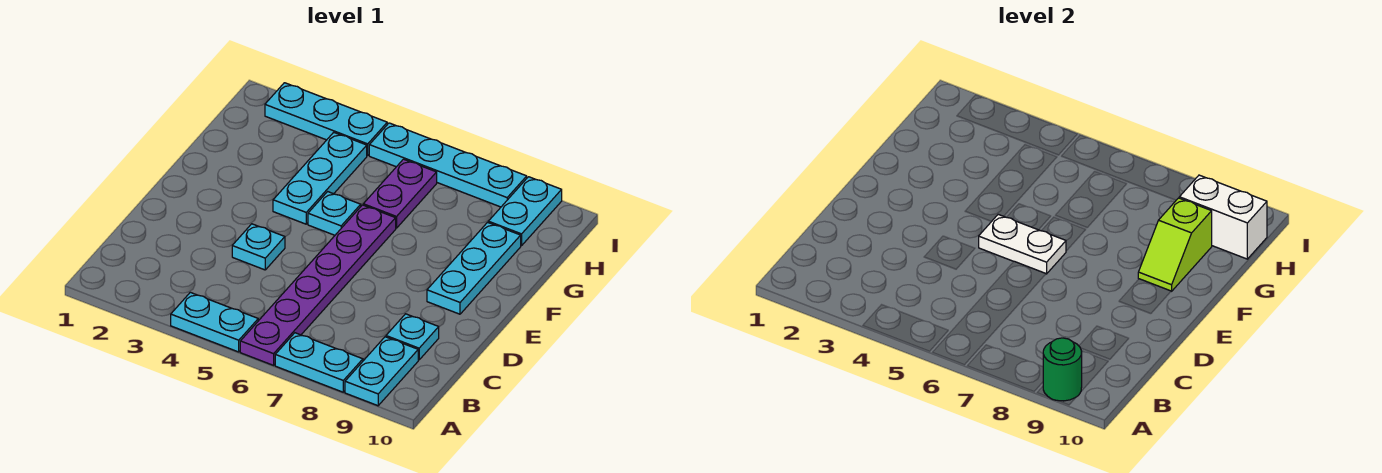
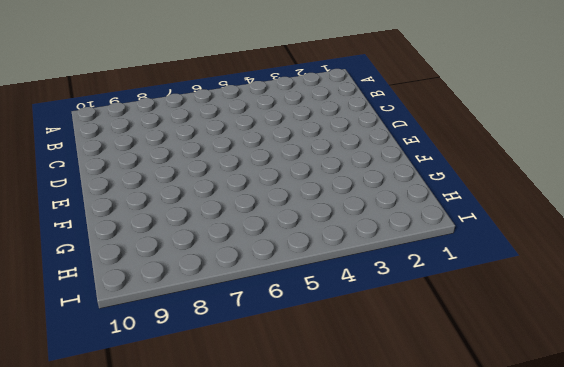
none -> cyan 1x2 plate [171,292,258,352]
none -> purple 1x6 plate [240,205,396,365]
none -> cyan 1x2 plate [275,333,363,392]

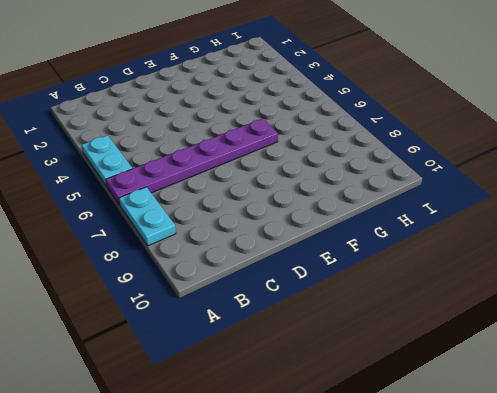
none -> cyan 1x2 plate [345,337,418,406]
none -> cyan 1x1 plate [386,314,439,360]
none -> cyan 1x1 plate [232,224,285,270]

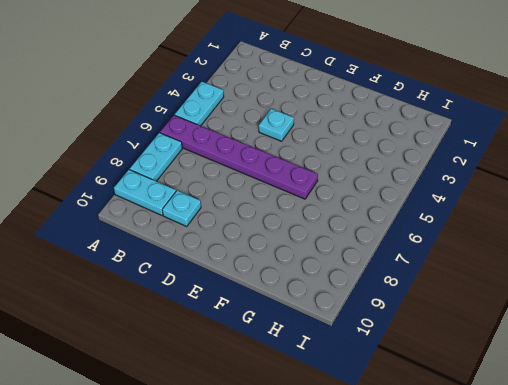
none -> cyan 1x3 plate [427,222,521,314]
none -> cyan 1x3 plate [273,132,367,224]
none -> cyan 1x1 plate [308,192,361,235]

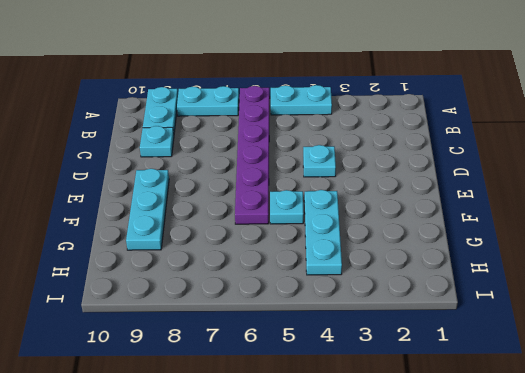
none -> purple 1x2 plate [363,159,437,228]
none -> cyan 1x2 plate [488,177,562,246]
none -> cyan 1x3 plate [265,83,387,156]

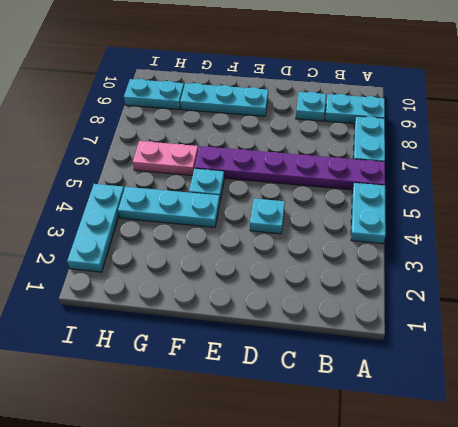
pink 1x2 plate [133,141,198,175] -> purple 1x2 plate [363,159,437,228]
none -> cyan 1x4 plate [369,123,527,207]
none -> green 1x1 round brick [1043,338,1082,401]
none -> white 1x2 plate [979,214,1066,274]

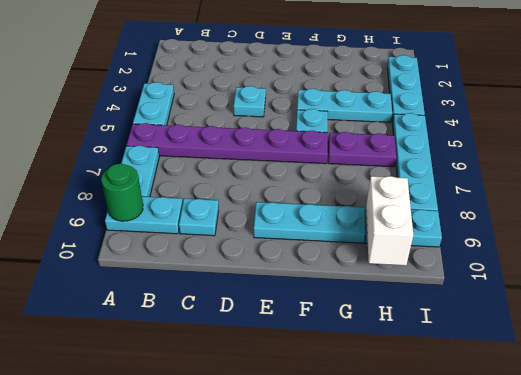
none -> white 1x2 plate [979,214,1066,274]
none -> lime 1x2 slope [1138,198,1212,291]

